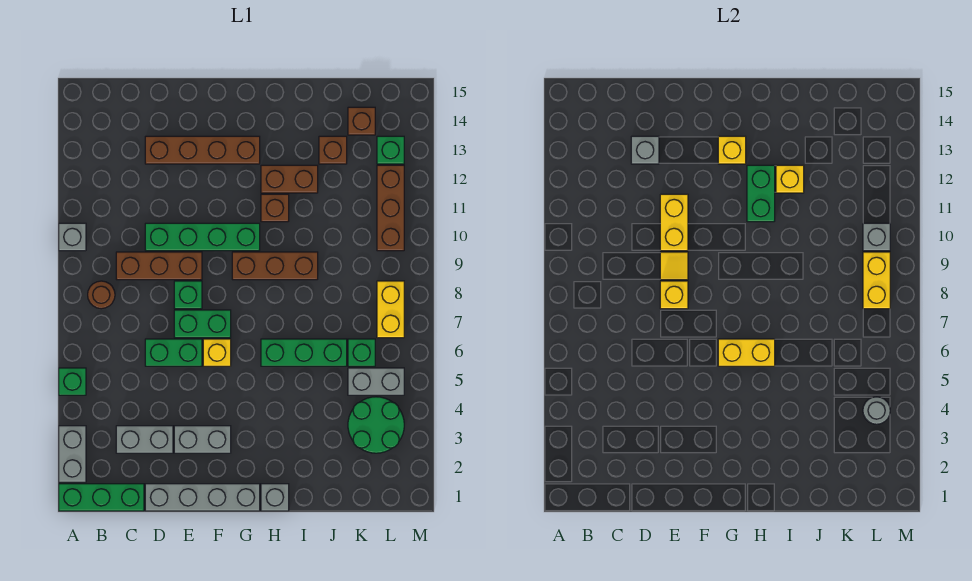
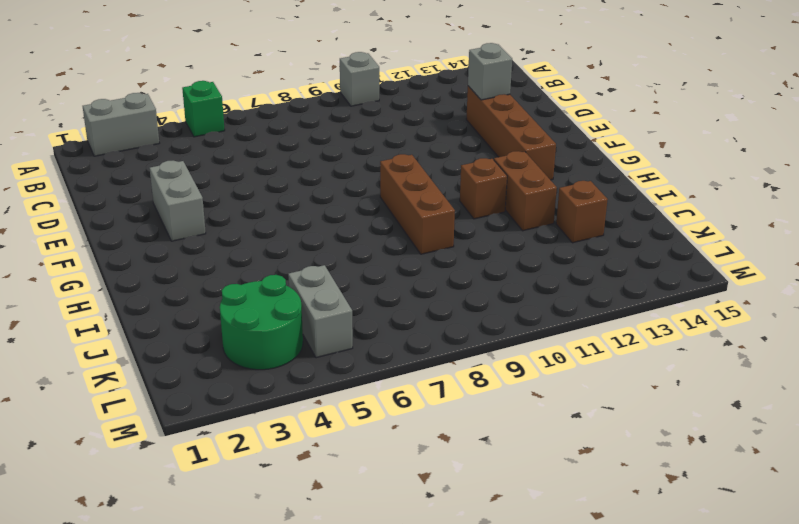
none -> green 1x3 brick [59,484,144,511]
none -> brown 1x1 round brick [88,281,115,309]
none -> grey 1x2 brick [116,426,173,453]
none -> brown 1x3 brick [116,252,202,280]

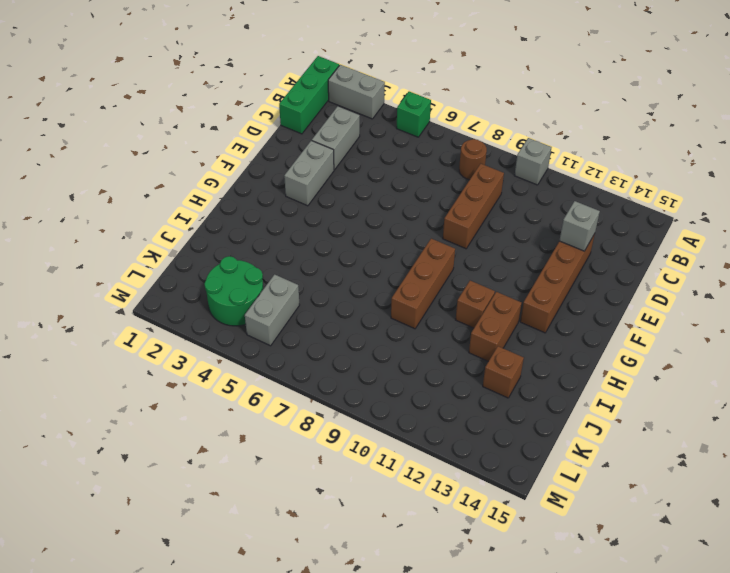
none -> grey 1x4 brick [145,484,260,511]
none -> green 1x2 brick [145,339,202,366]
none -> green 1x4 brick [145,223,260,251]
none -> green 1x2 brick [174,310,231,338]

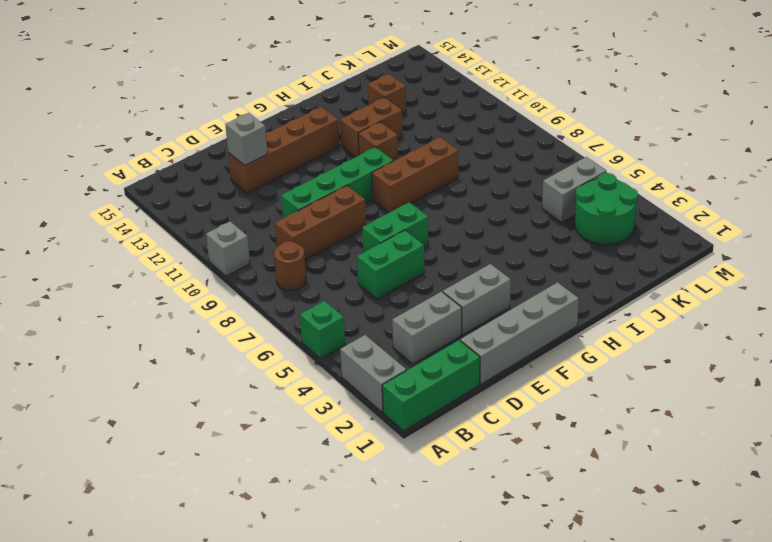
none -> green 1x1 brick [174,281,202,309]
none -> yellow 1x1 brick [203,339,231,366]
none -> grey 1x1 brick [261,484,289,511]
none -> green 1x3 brick [261,339,347,366]

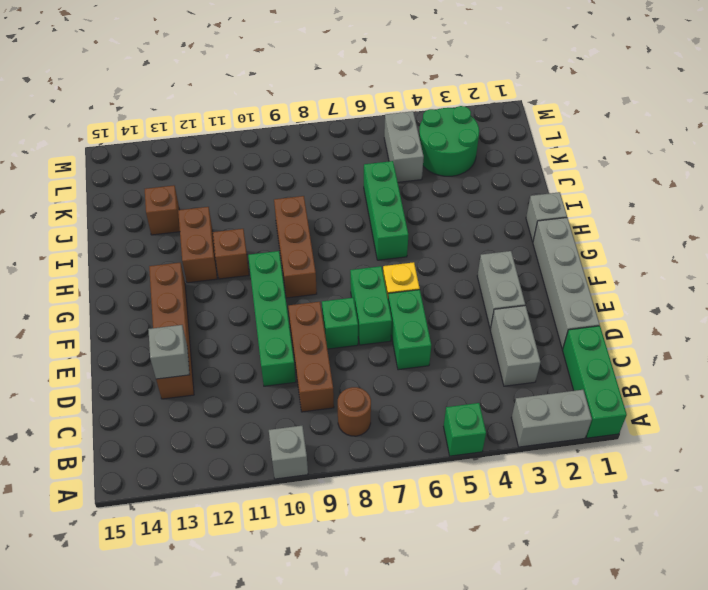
none -> green 1x1 brick [348,339,375,366]
none -> brown 1x1 brick [348,107,375,135]
none -> yellow 1x2 brick [377,281,404,338]
none -> brown 1x3 brick [377,165,404,251]

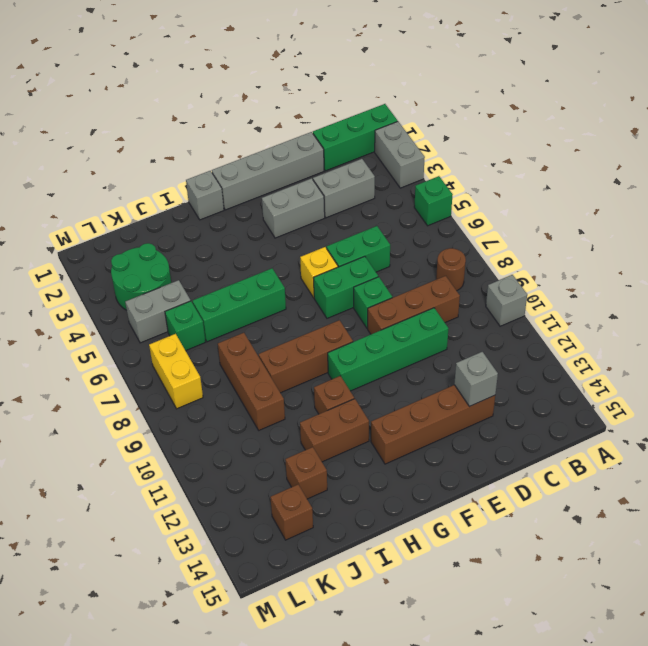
brown 1x3 brick [218,333,285,430] -> brown 1x3 brick moved to [377,165,404,251]
none -> green 1x1 brick [377,136,404,164]
none -> yellow 1x1 brick [660,281,688,309]
none -> yellow 1x1 tile [660,252,688,280]
none -> yellow 1x2 brick [660,194,688,251]

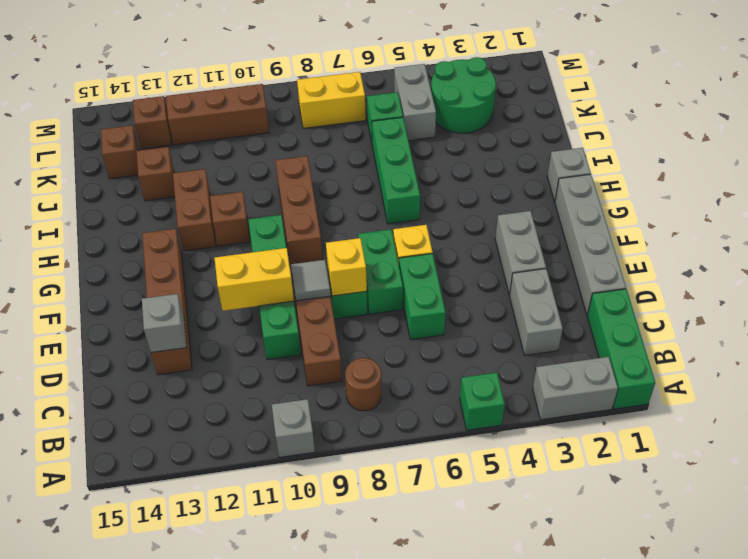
grey 1x1 tile [291,260,330,301] -> yellow 1x1 tile [660,252,688,280]
brown 1x1 brick [133,96,172,149] -> green 1x1 brick [377,136,404,164]
none -> yellow 1x2 brick [718,339,775,366]
none -> yellow 1x1 brick [718,136,746,164]
none -> green 1x2 brick [747,165,775,222]
none -> yellow 1x1 brick [776,165,804,193]

